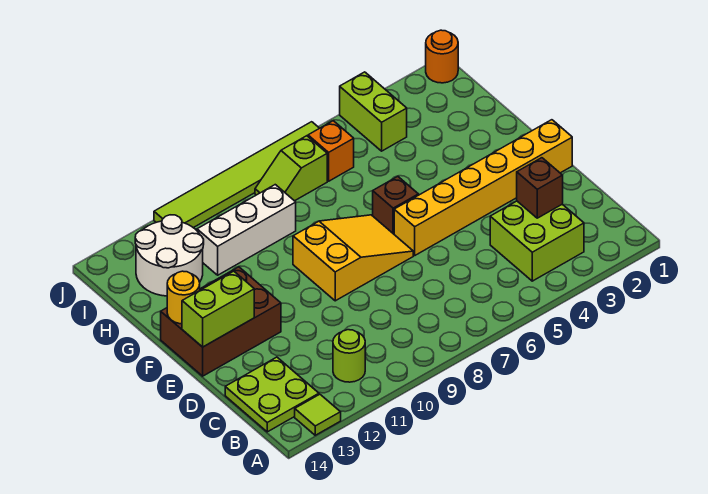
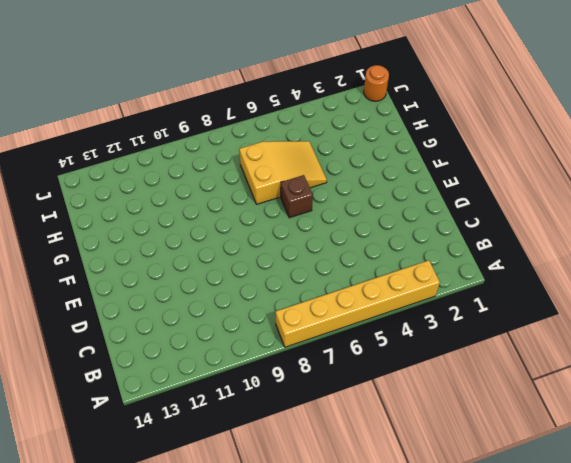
yellow 1x6 brick [275,260,440,347] -> yellow 1x6 brick moved to [394,120,572,255]
yellow 2x3 slope [239,141,327,204] -> yellow 2x3 slope moved to [293,215,413,301]
none -> lime 1x1 tile [295,394,341,435]
none -> lime 2x2 brick [490,201,584,281]
none -> lime 1x1 round brick [333,330,365,382]

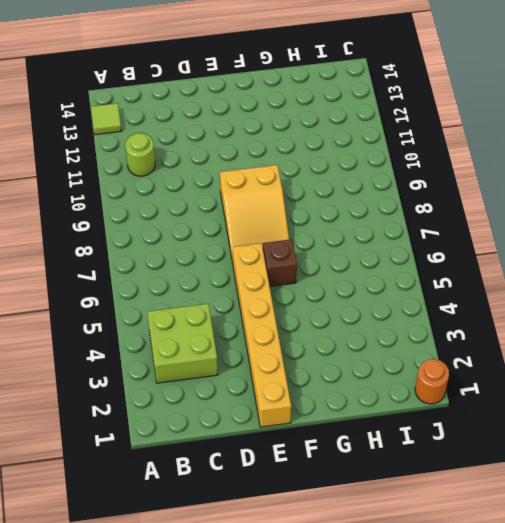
none -> lime 2x2 plate [225,357,319,432]
none -> brown 2x3 brick [161,267,281,376]
none -> white 1x3 brick [197,185,296,275]

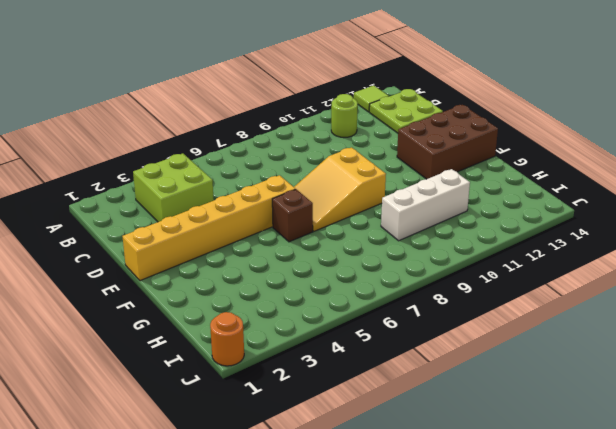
none -> white 2x2 round brick [135,215,204,296]
none -> lime 1x2 brick [340,72,407,151]
none -> orange 1x1 brick [308,121,354,181]

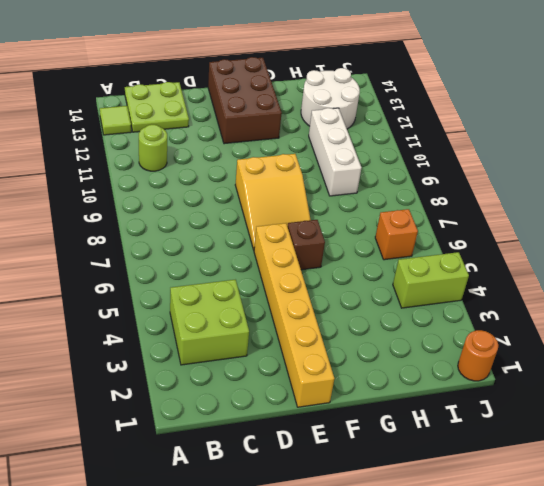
none -> lime 1x2 slope [255,136,327,201]
none -> lime 1x6 tile [154,122,319,228]
none -> brown 1x1 brick [517,158,563,218]

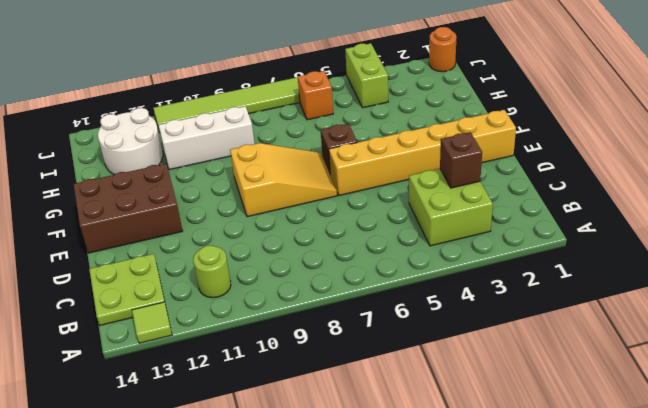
none -> lime 1x2 slope [255,136,327,201]
none -> lime 1x2 brick [182,271,254,347]
none -> yellow 1x1 round brick [167,271,200,324]

